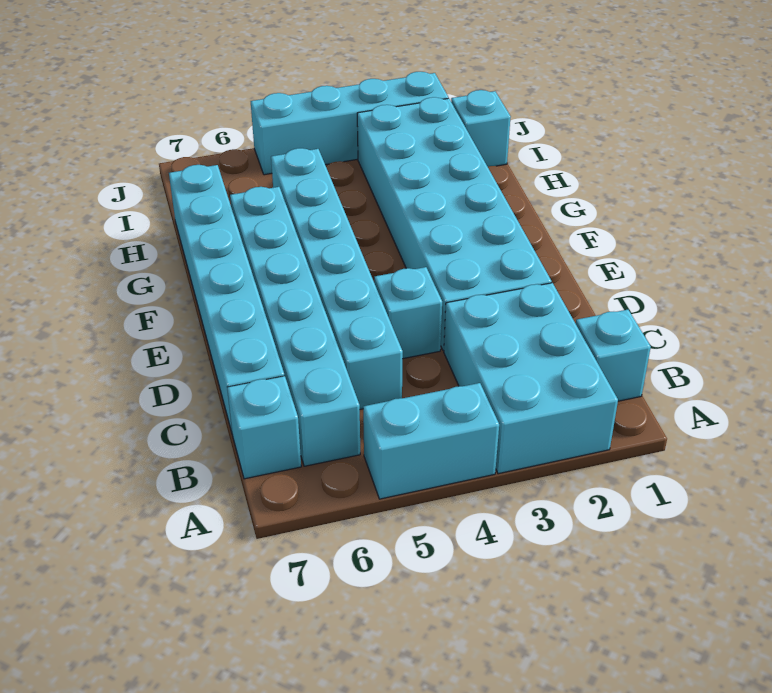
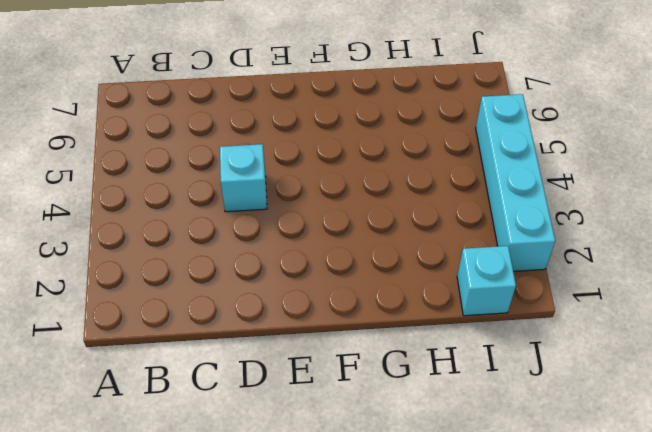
none -> cyan 2x3 brick [444,283,618,474]
none -> cyan 1x2 brick [363,383,499,499]

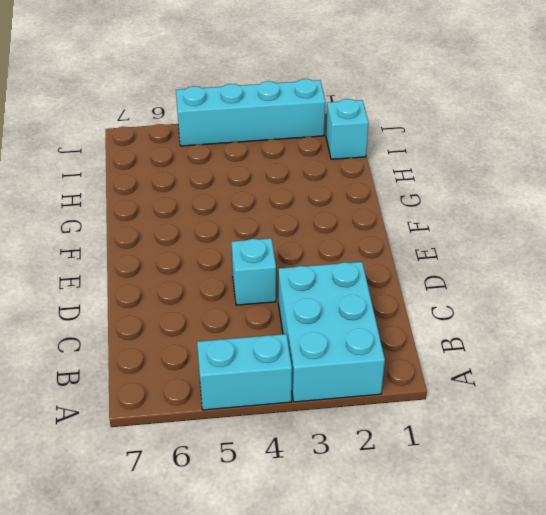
none -> cyan 1x1 brick [576,310,651,401]
none -> cyan 1x6 brick [230,187,360,466]

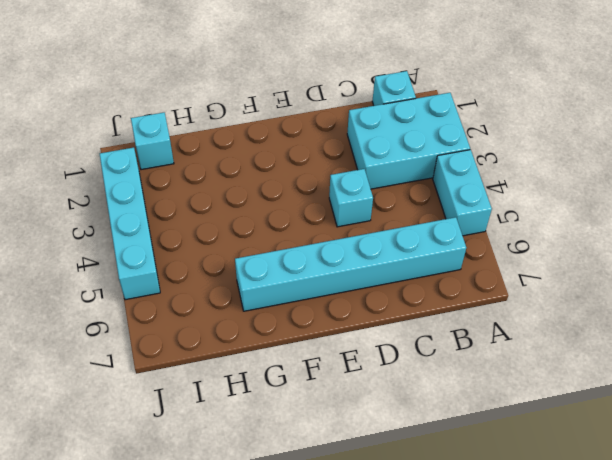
none -> cyan 1x1 brick [227,376,301,479]
none -> cyan 1x6 brick [271,148,403,409]

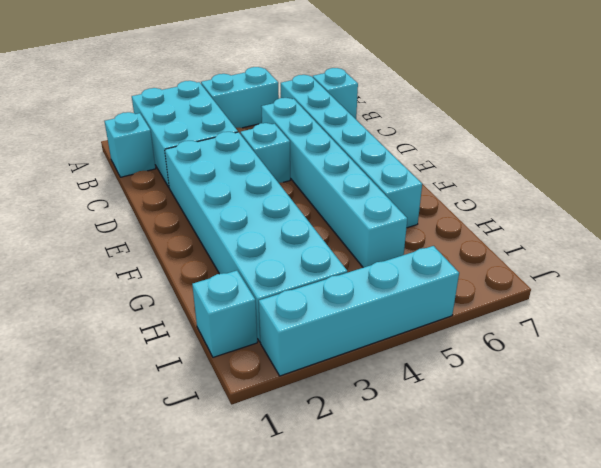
none -> cyan 1x6 brick [169,165,284,435]

